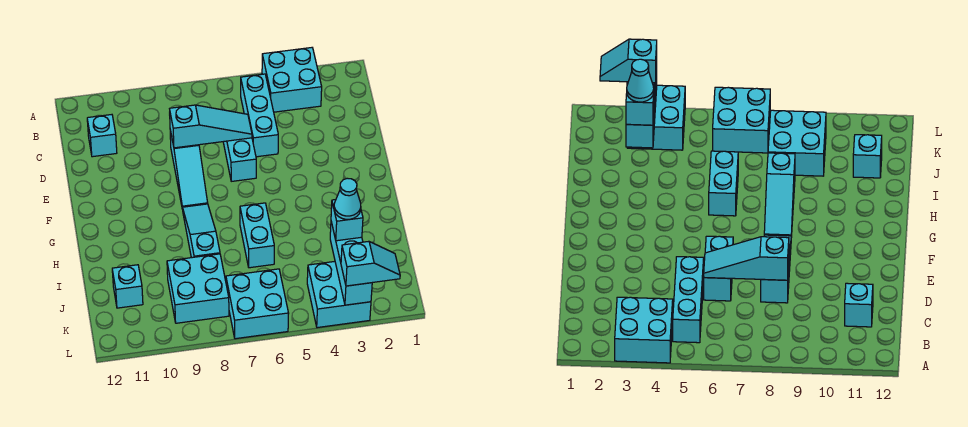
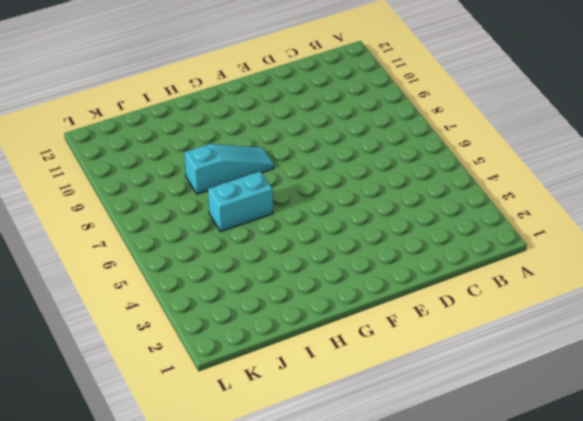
none -> cyan 2x2 brick [262,48,322,112]
none -> cyan 1x3 brick [241,74,278,157]
none -> cyan 1x1 brick [87,115,117,157]

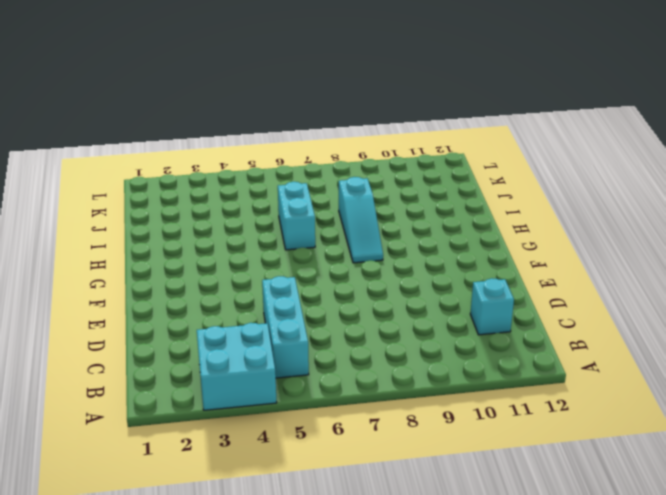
none -> cyan 1x2 brick [223,138,256,181]
none -> cyan 1x3 slope [170,131,208,209]
none -> cyan 2x2 brick [167,254,229,323]

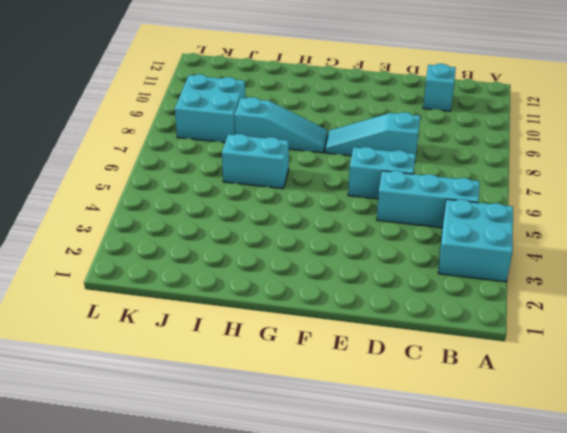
none -> cyan 1x1 brick [112,265,143,308]
none -> cyan 2x2 brick [307,261,371,328]
none -> cyan 2x2 brick [226,269,289,339]

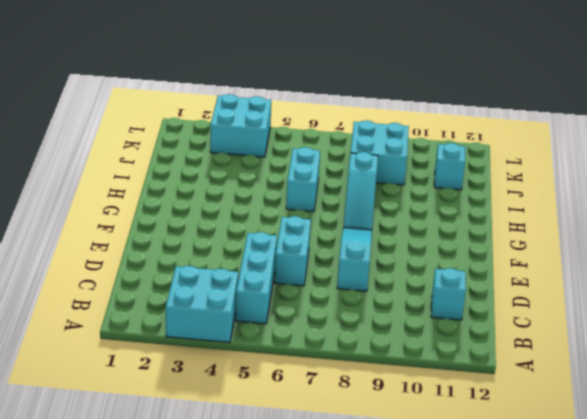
none -> cyan 2x2 brick [226,269,289,339]
none -> cyan 1x3 slope [169,105,252,148]
none -> cyan 1x3 brick [330,222,372,305]

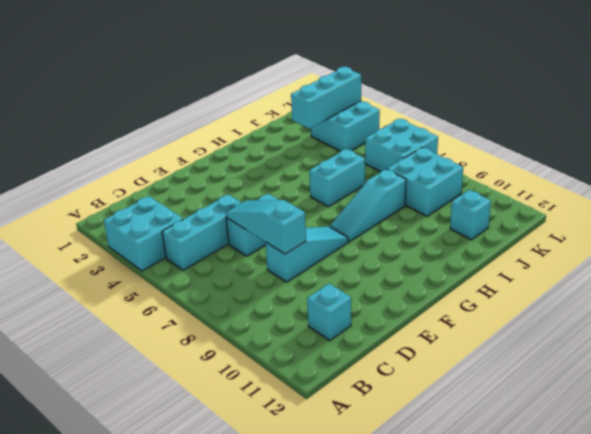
none -> cyan 1x1 brick [331,200,363,241]
none -> cyan 1x2 slope [341,241,400,286]
none -> cyan 1x1 cone [334,178,361,219]

